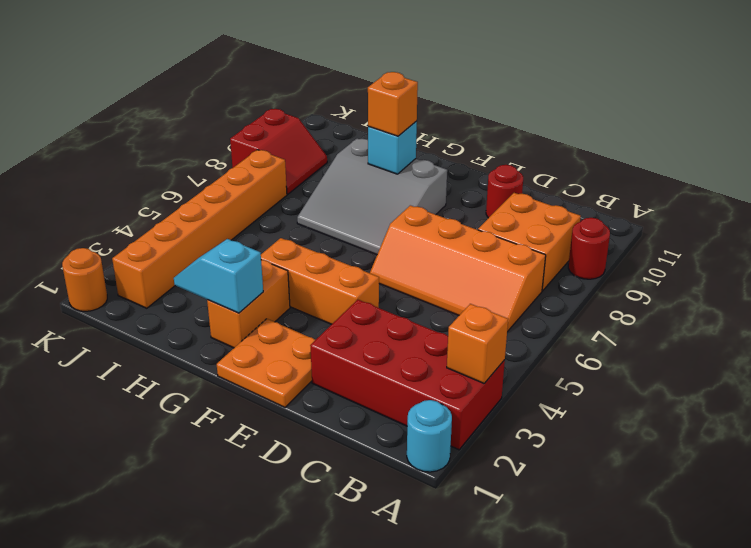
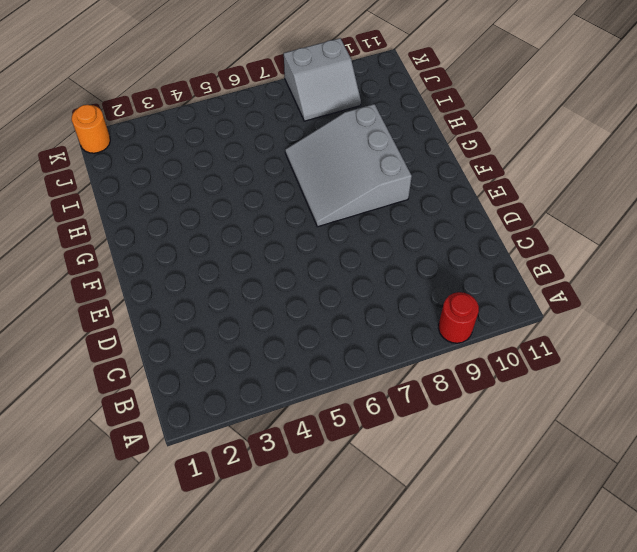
grey 2x2 slope [284,38,361,121] -> red 2x2 slope [230,109,327,194]
none -> cyan 1x1 round brick [407,400,452,472]
none -> red 2x4 brick [310,300,505,450]
none -> orange 2x4 slope [370,205,546,332]

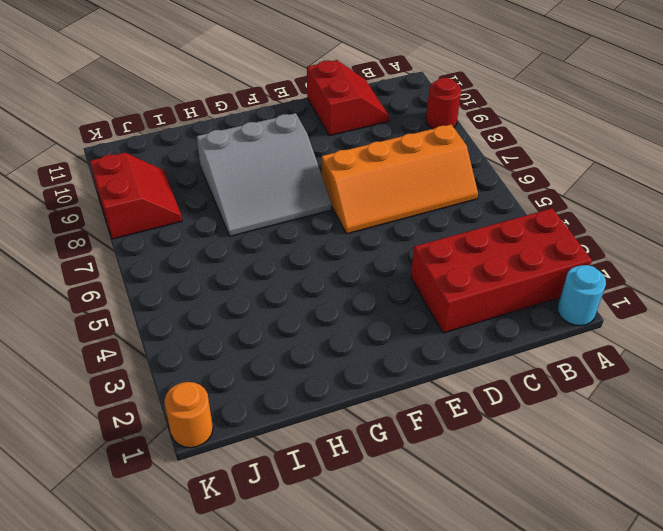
red 2x2 slope [307,60,389,136] -> red 1x1 round brick [486,165,523,218]
none -> orange 2x2 brick [478,193,581,291]
none -> orange 2x2 plate [217,319,315,407]
none -> orange 1x3 brick [261,238,379,324]

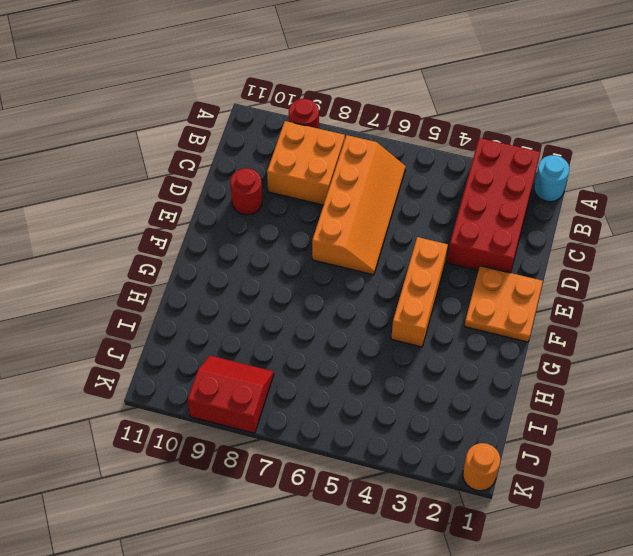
none -> grey 3x3 slope [297,138,447,255]
none -> orange 1x2 brick [207,260,290,348]
none -> orange 1x6 brick [112,150,287,308]

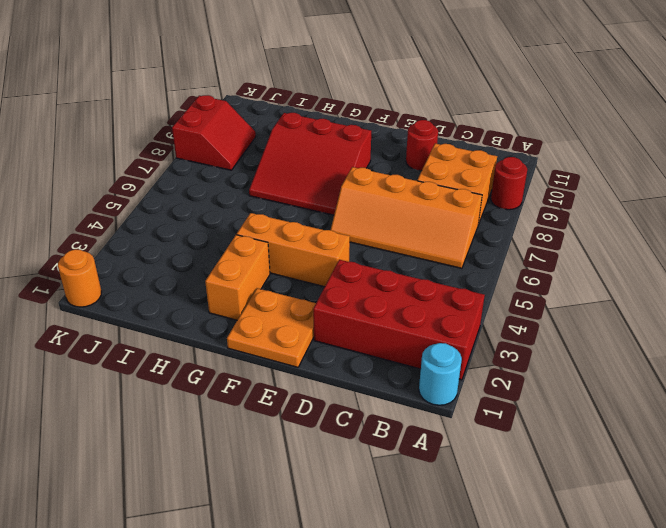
red 3x3 slope [249,113,371,215] -> grey 3x3 slope [297,138,447,255]
none -> orange 1x6 brick [112,150,287,308]
none -> orange 1x1 brick [447,304,508,383]
none -> cyan 1x2 slope [174,239,263,313]

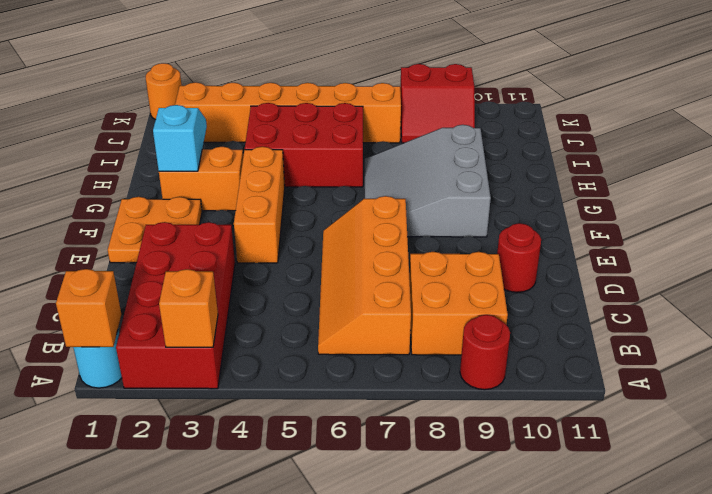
orange 1x1 brick [56,269,121,347] -> orange 1x1 brick moved to [368,72,418,136]
red 2x3 brick [245,103,363,187] -> none
none -> cyan 1x1 brick [368,121,417,174]

